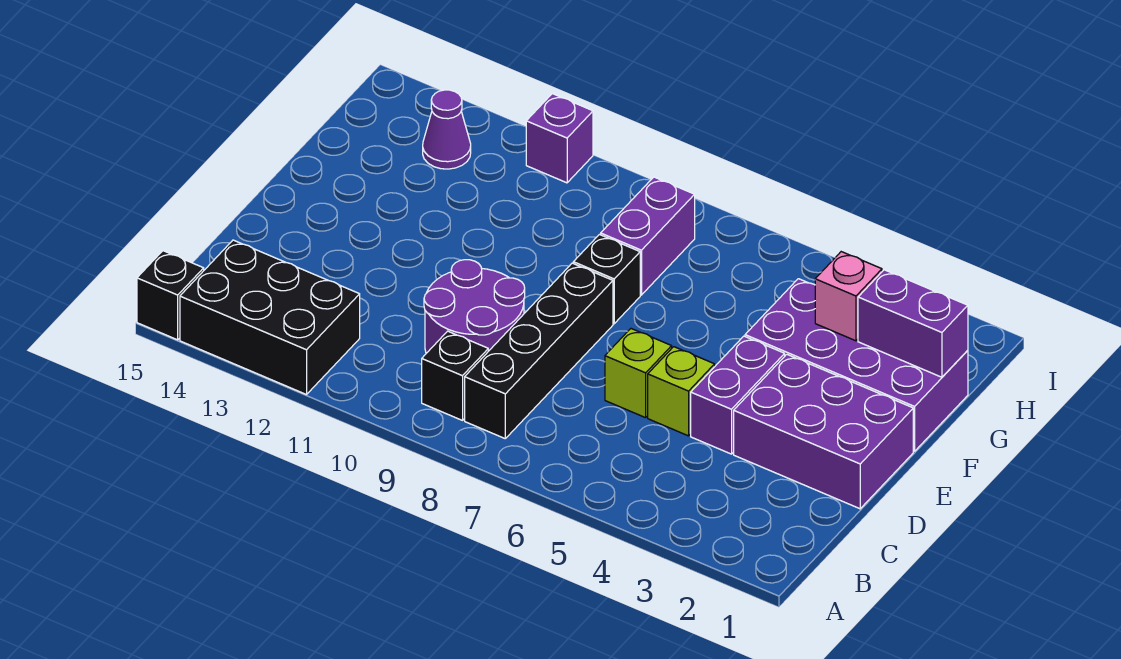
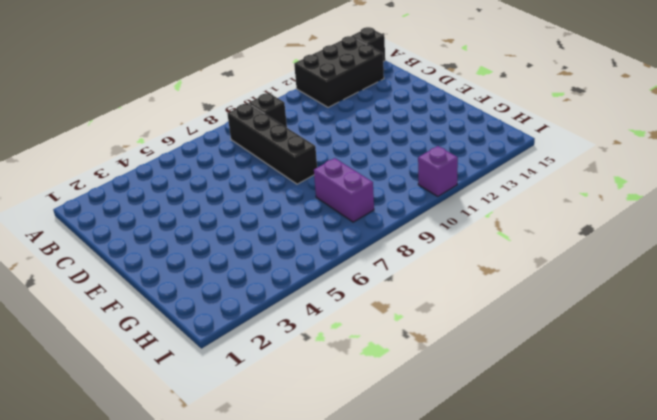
none -> purple 2x2 round brick [424,260,525,353]
none -> purple 2x3 brick [734,354,913,509]
none -> purple 1x2 brick [691,336,785,454]

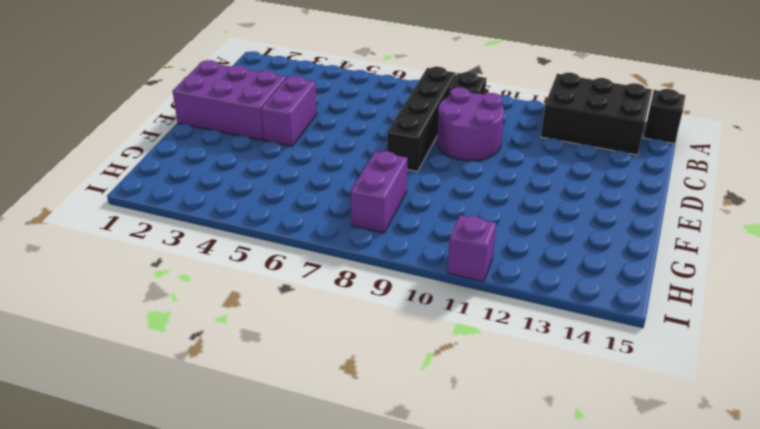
none -> lime 1x1 brick [648,347,715,436]
none -> lime 1x1 brick [605,329,672,418]
none -> purple 2x4 brick [745,279,968,451]

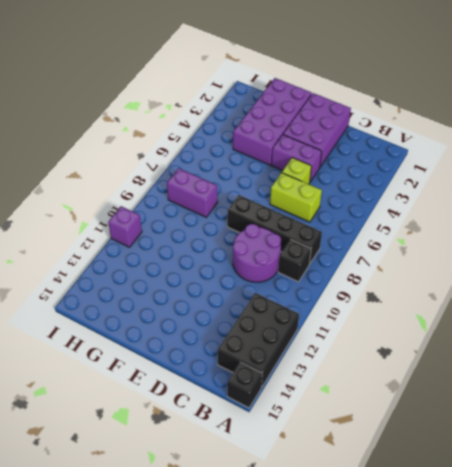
lime 1x2 brick [270,173,322,222] -> lime 1x1 brick [605,329,672,418]
none -> black 1x1 brick [573,235,640,324]
none -> purple 1x1 cone [423,90,471,169]
none -> purple 1x2 brick [858,270,968,377]

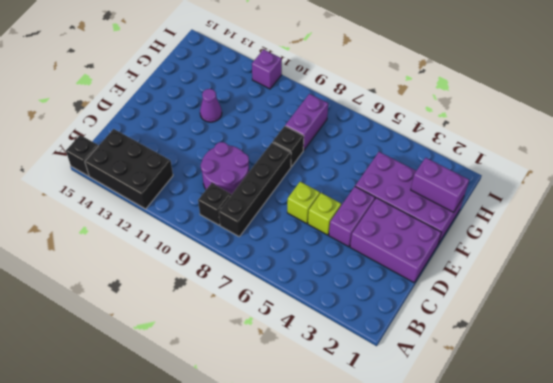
purple 1x1 cone [200,89,222,122] -> purple 1x1 cone moved to [423,90,471,169]
none -> pink 1x1 brick [815,252,882,341]

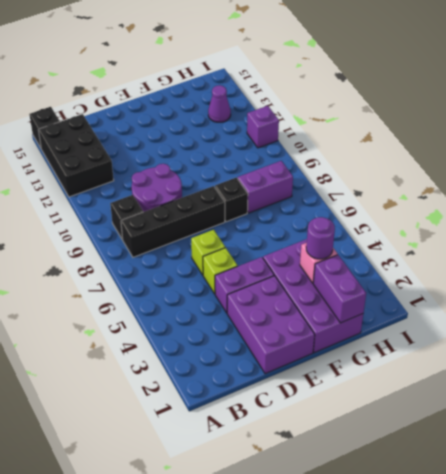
purple 1x1 round brick [306,217,335,259] -> none

